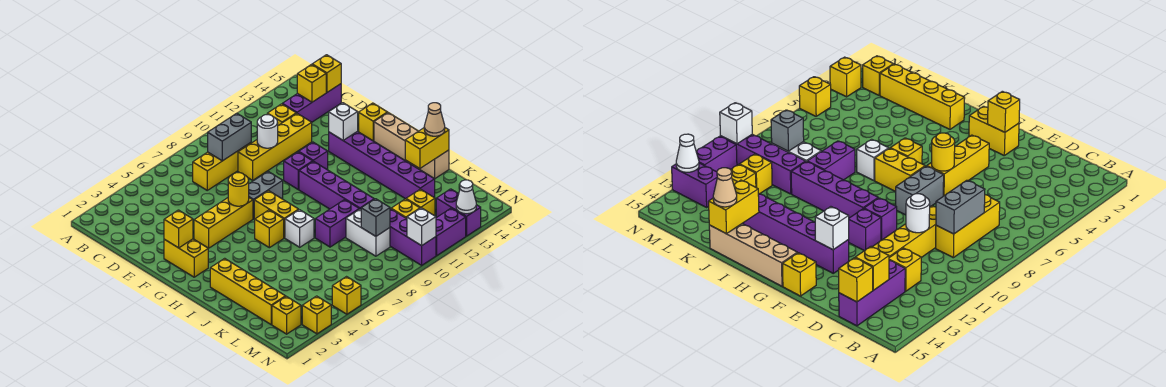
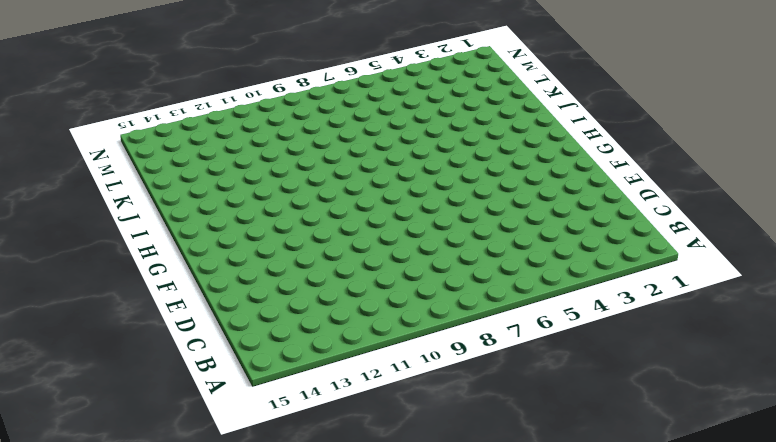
none -> yellow 1x3 brick [193,143,251,190]
none -> yellow 1x1 brick [267,104,296,125]
none -> purple 1x3 brick [283,84,341,122]
none -> yellow 1x4 brick [238,114,312,180]

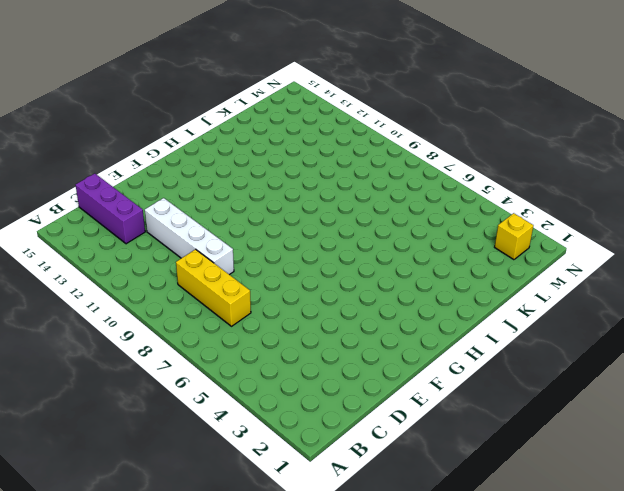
white 1x4 brick [145,198,234,275] -> yellow 1x4 brick [238,114,312,180]
none -> yellow 1x1 brick [267,104,296,125]
none -> yellow 1x2 brick [164,239,208,277]
none -> yellow 1x3 brick [194,198,253,248]
none -> grey 1x2 brick [249,172,283,219]

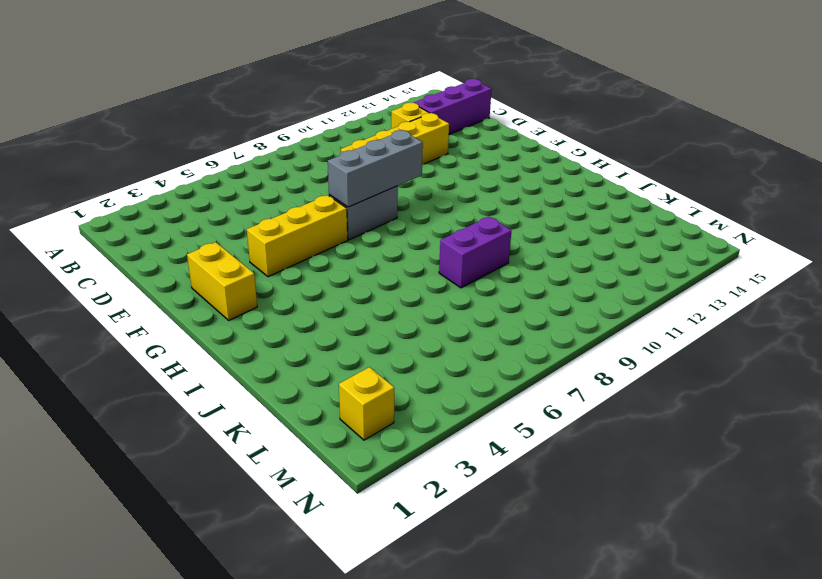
grey 1x3 brick [328,130,423,207] -> none
none -> yellow 1x3 brick [193,143,251,190]
none -> purple 1x1 brick [284,152,313,190]
none -> purple 1x1 brick [299,142,328,170]
none -> purple 1x6 brick [329,131,435,199]

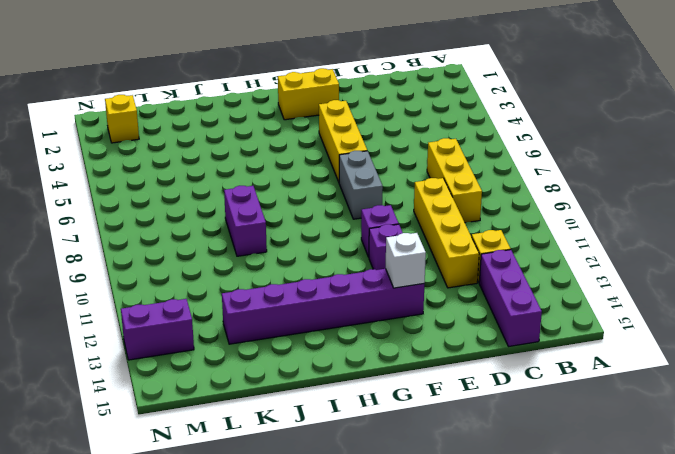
none -> yellow 1x1 brick [359,103,387,141]
none -> yellow 1x2 brick [254,191,299,238]
none -> purple 1x4 brick [299,161,374,209]
none -> tan 1x4 brick [374,113,449,179]

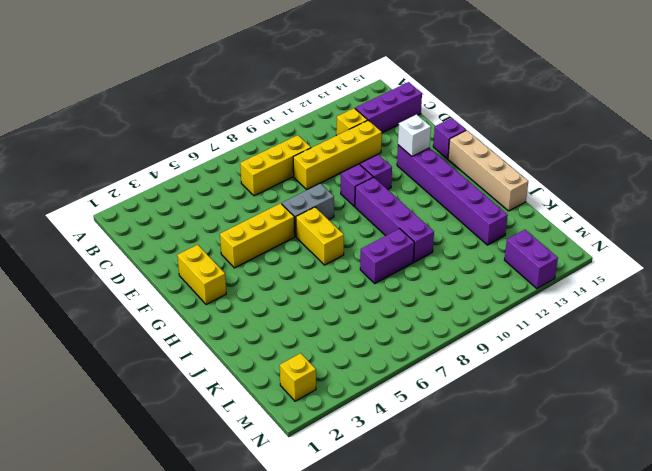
purple 1x1 brick [433,118,466,159] -> yellow 1x1 brick [359,103,387,141]
none -> yellow 1x1 brick [255,210,284,248]
none -> yellow 1x4 brick [210,258,286,324]
none -> white 1x1 brick [285,210,314,247]
none -> white 1x2 brick [346,209,390,256]

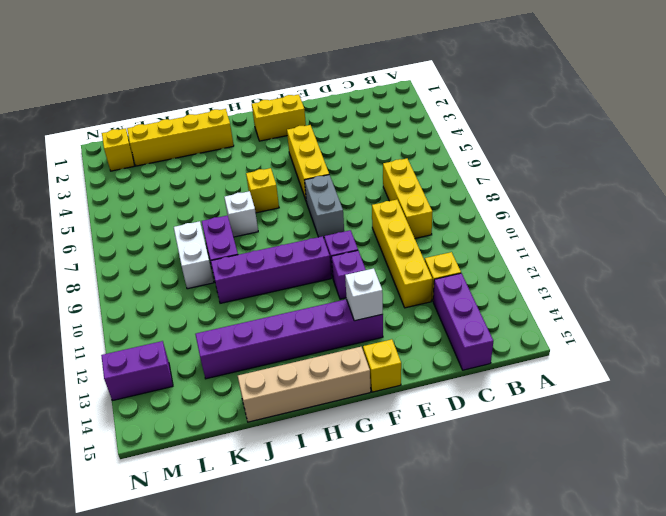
white 1x2 brick [174,221,214,289] -> white 1x2 brick turned to [346,209,390,256]
none -> yellow 1x2 brick [254,191,299,238]
none -> purple 1x4 brick [390,209,436,265]
none -> yellow 1x1 brick [391,199,420,219]
none -> yellow 1x1 brick [406,189,435,216]

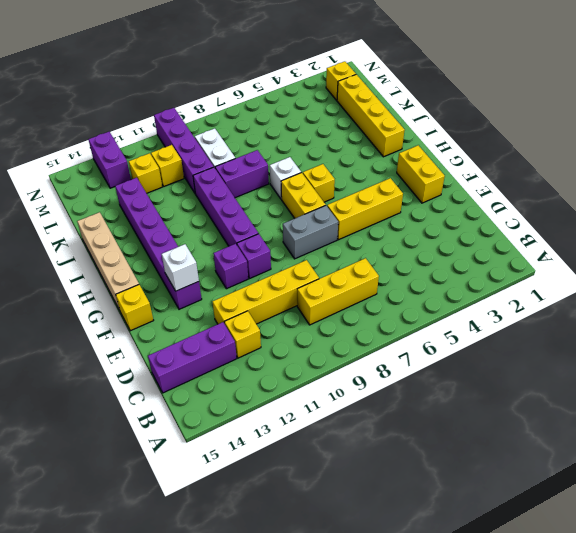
none -> yellow 1x1 brick [302,296,331,334]
none -> yellow 1x1 brick [332,277,361,314]
none -> purple 1x2 brick [436,208,466,256]
none -> grey 1x2 brick [208,113,251,161]

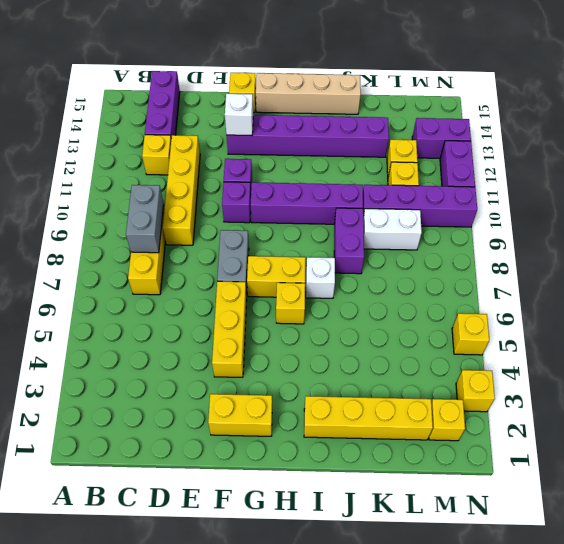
none -> yellow 1x1 brick [297,65,326,102]
none -> yellow 1x1 brick [312,55,341,92]
none -> white 1x1 round brick [257,115,278,148]
none -> yellow 1x1 brick [164,210,193,248]

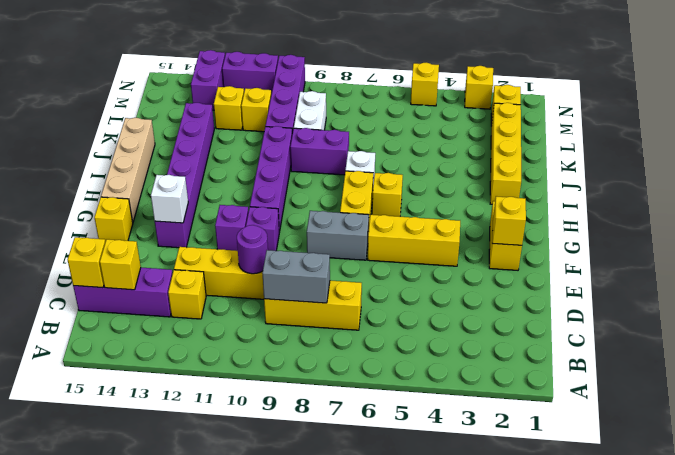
purple 1x1 round brick [237,225,268,274] -> white 1x1 round brick [257,115,278,148]
none -> yellow 1x1 round brick [228,173,249,206]
none -> yellow 1x2 brick [405,128,449,169]
none -> grey 1x1 brick [361,199,390,236]
none -> white 1x1 brick [407,208,436,246]

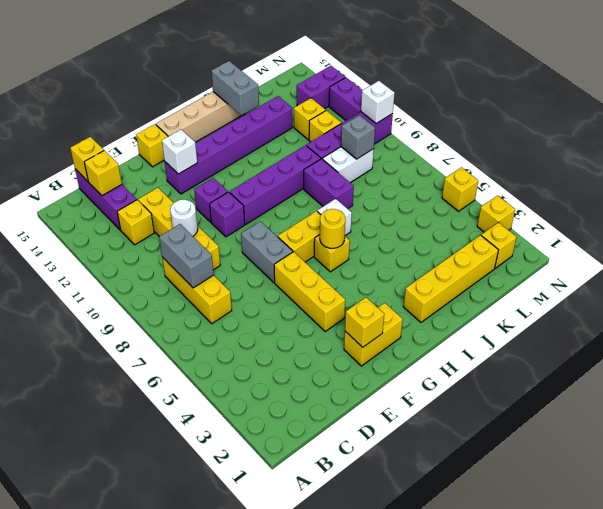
yellow 1x1 round brick [320,209,345,248] -> yellow 1x1 round brick moved to [228,173,249,206]
grey 1x2 brick [211,61,259,116] -> yellow 1x2 brick [405,128,449,169]
none -> white 1x1 cone [456,180,476,214]
none -> tan 1x1 cone [424,103,445,136]

